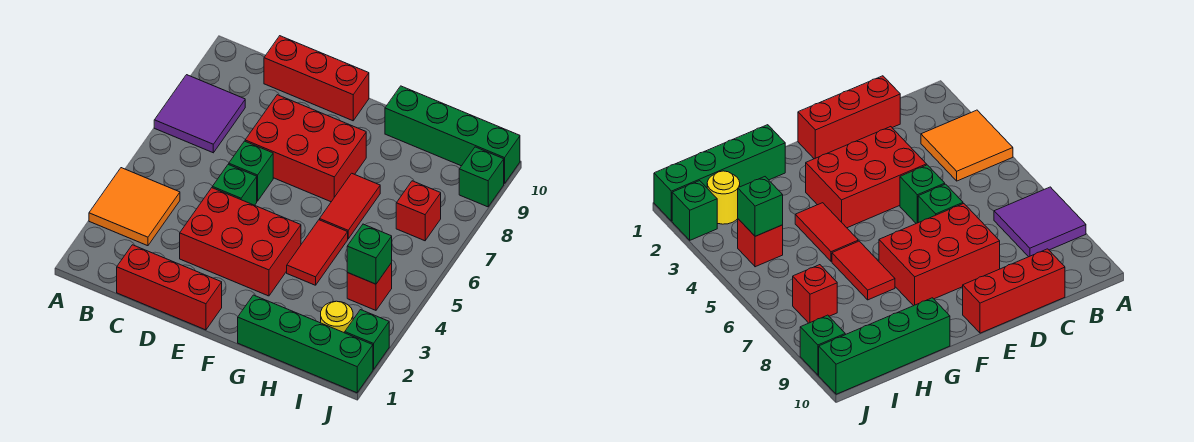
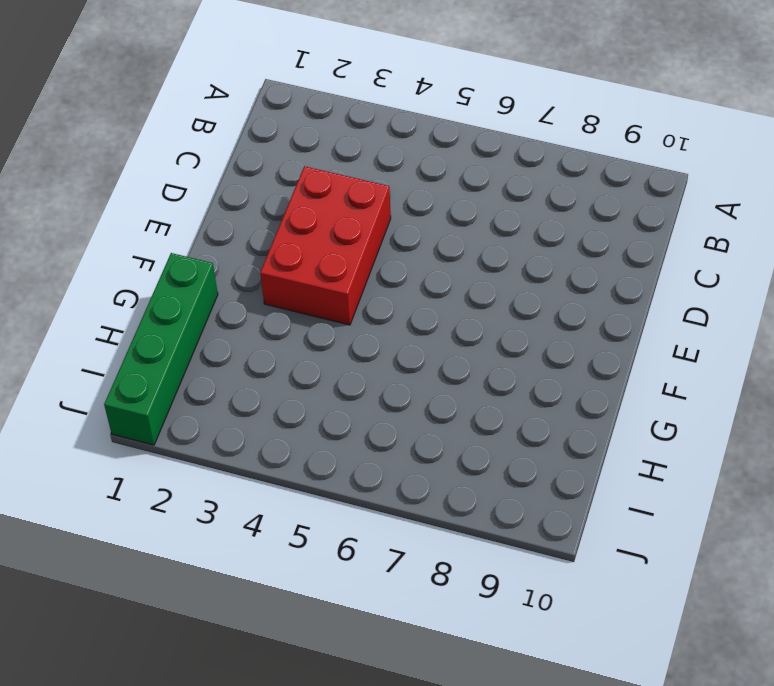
none -> orange 2x2 tile [89,168,180,246]
none -> purple 2x2 tile [154,75,245,153]
none -> red 1x3 brick [117,245,222,330]

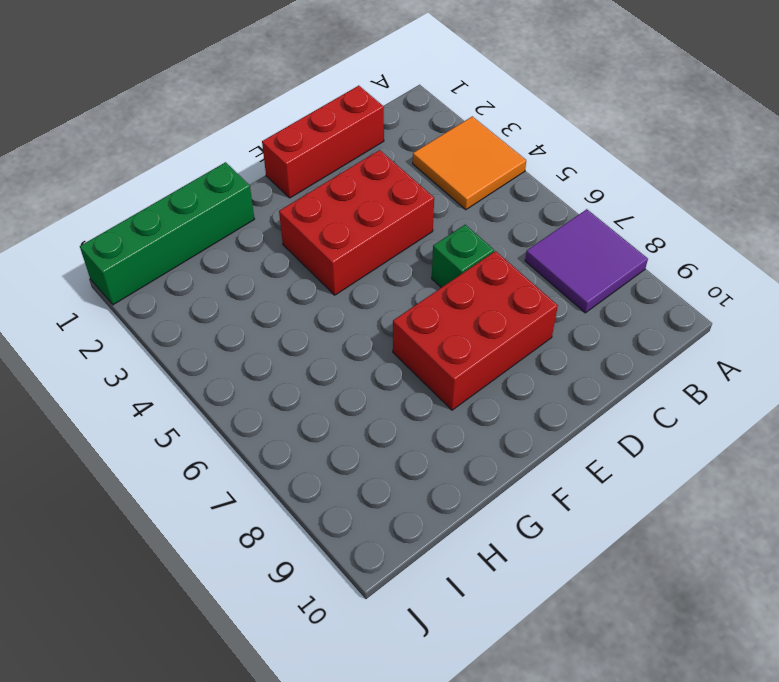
none -> red 1x3 brick [264,36,369,121]
none -> green 1x1 brick [212,164,257,205]
none -> red 1x2 tile [287,220,348,285]

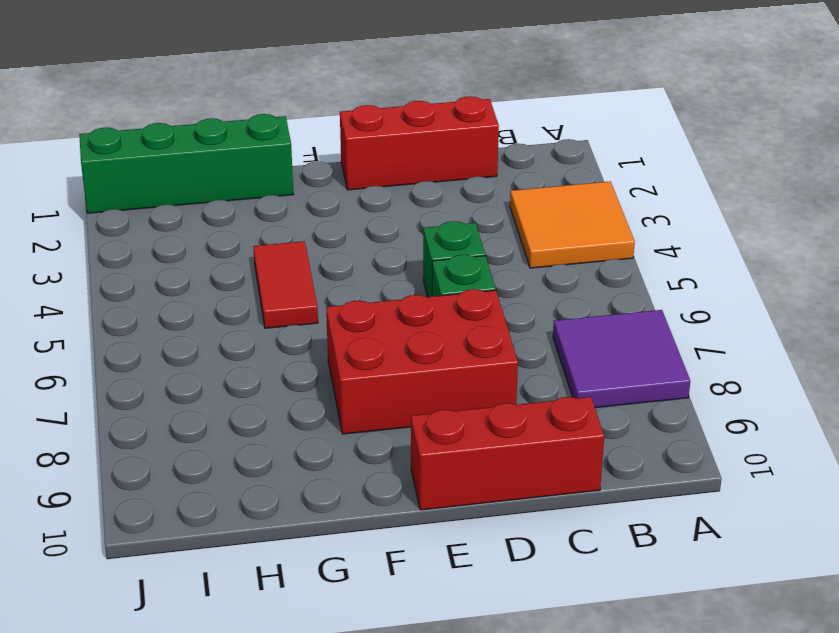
none -> red 2x3 brick [180,188,301,296]
none -> red 1x2 tile [320,173,380,239]
none -> green 1x4 brick [385,86,520,184]

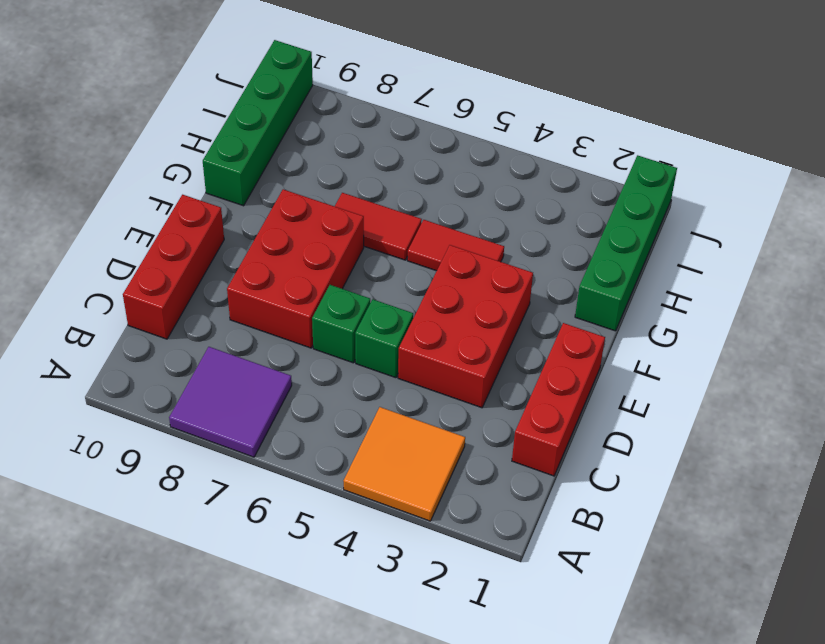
none -> yellow 1x1 round brick [321,301,353,333]
none -> red 1x1 brick [347,263,392,310]
none -> red 1x1 brick [396,181,441,241]

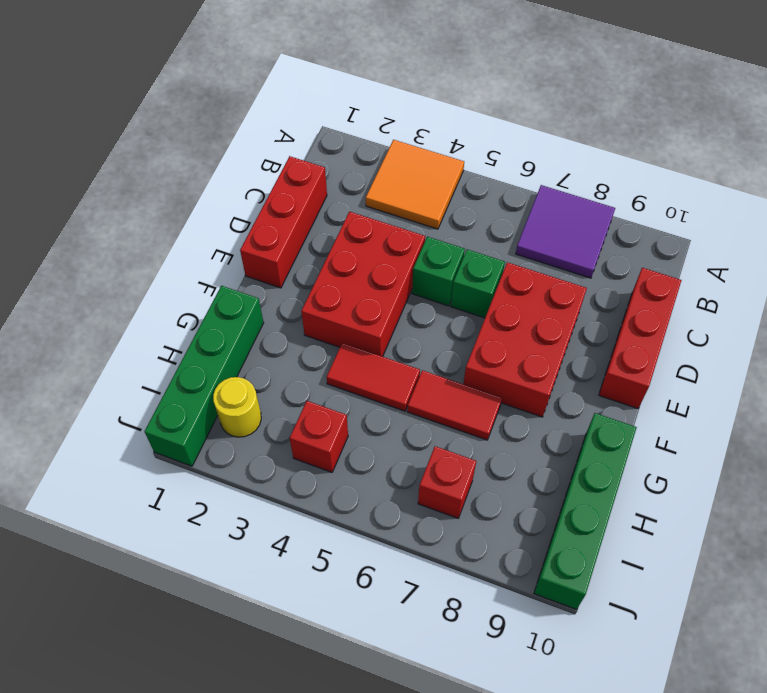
none -> green 1x1 brick [345,310,389,370]
none -> green 1x1 brick [459,147,504,207]
none -> green 1x1 brick [347,224,392,284]

